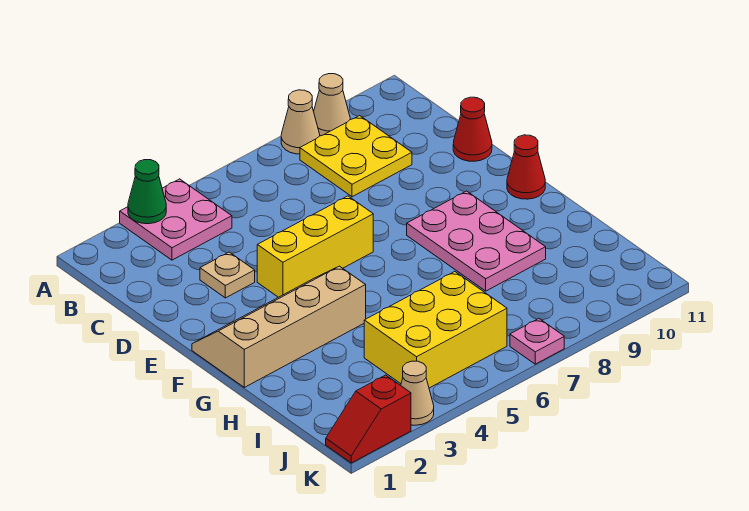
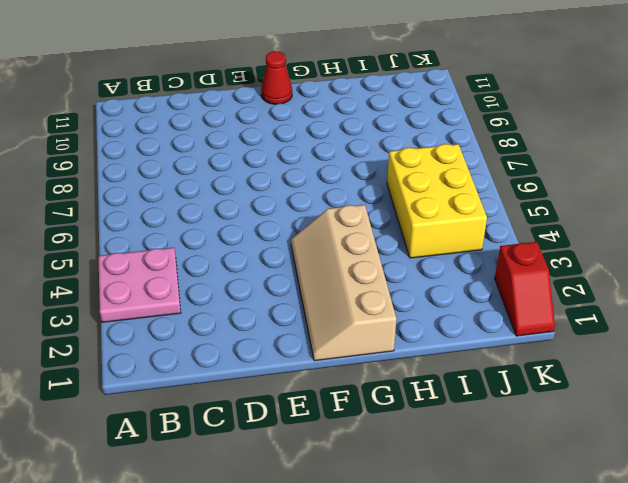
none -> tan 1x1 cone [281,90,320,154]
none -> tan 1x1 cone [314,74,350,136]
none -> yellow 2x2 plate [300,116,412,197]

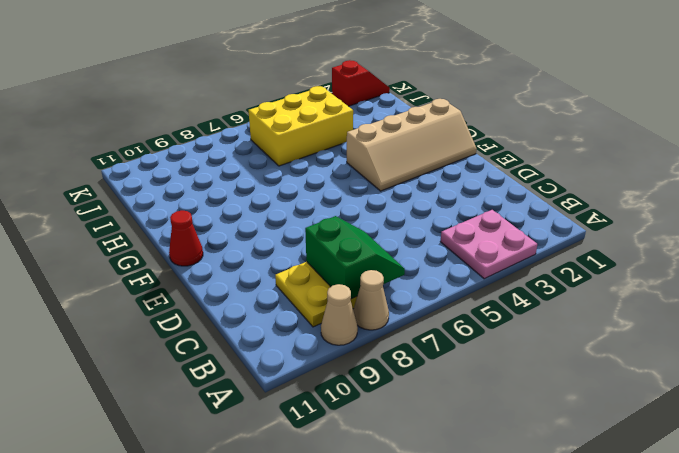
green 2x2 slope [305,216,405,299] -> none
none -> tan 1x1 plate [200,252,255,298]
none -> red 1x1 cone [453,97,492,161]
none -> yellow 1x3 brick [257,196,373,297]

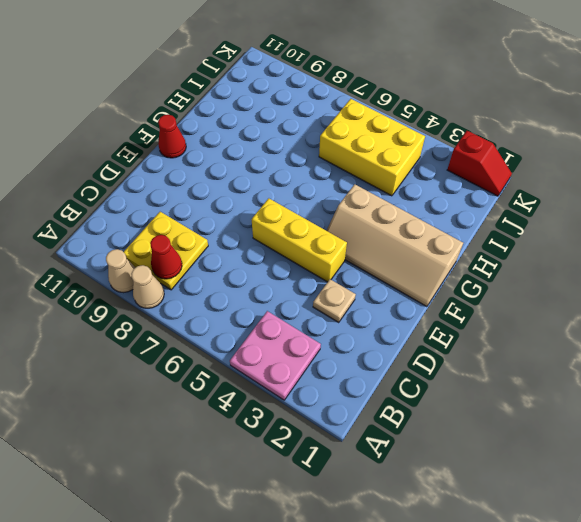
red 1x1 cone [150,235,182,279] -> red 1x1 cone moved to [453,97,492,161]
none -> pink 2x3 plate [407,191,546,291]
none -> tan 1x1 cone [401,361,434,425]
none -> pink 1x1 plate [510,319,564,364]

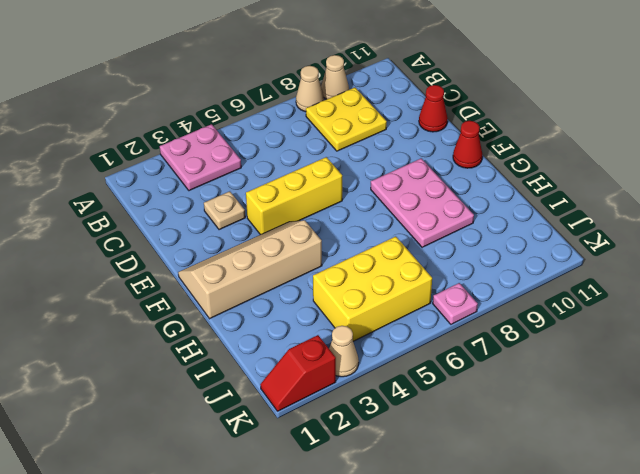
none -> green 1x1 cone [128,160,166,224]

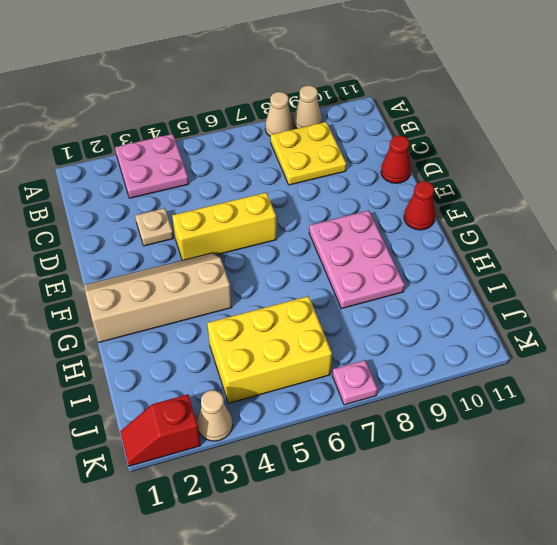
none -> green 1x1 cone [128,160,166,224]

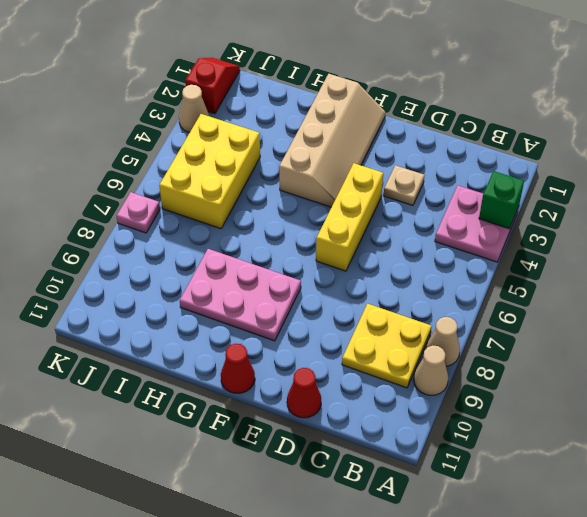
green 1x1 brick [479,171,524,229] -> green 1x1 cone [128,160,166,224]

